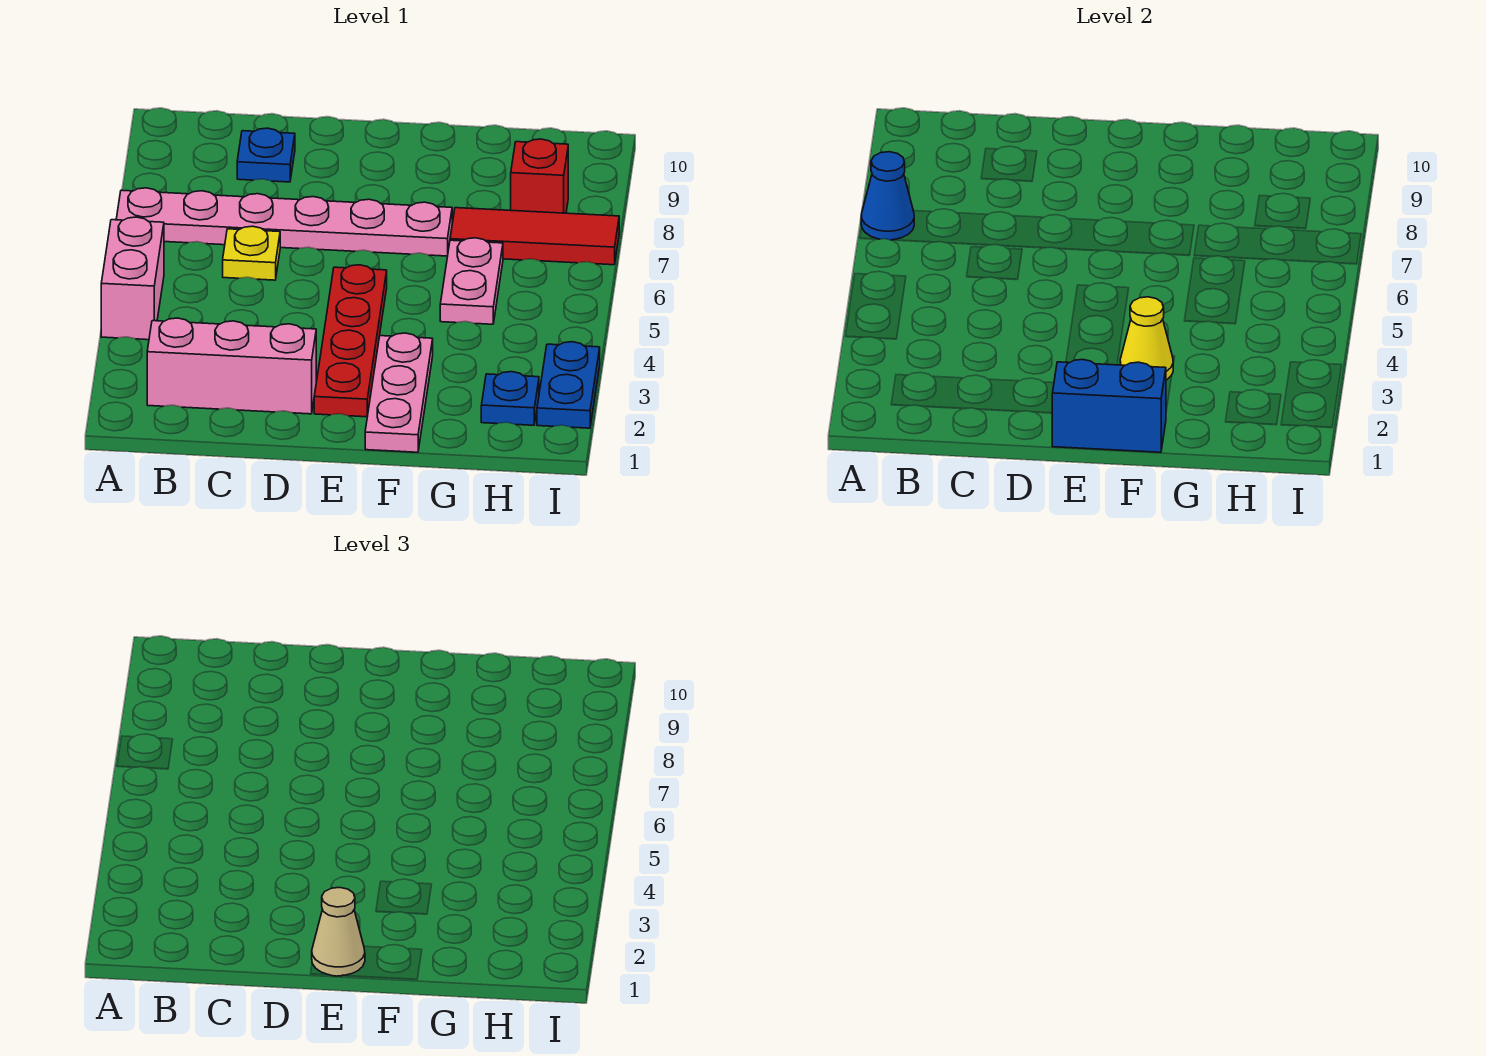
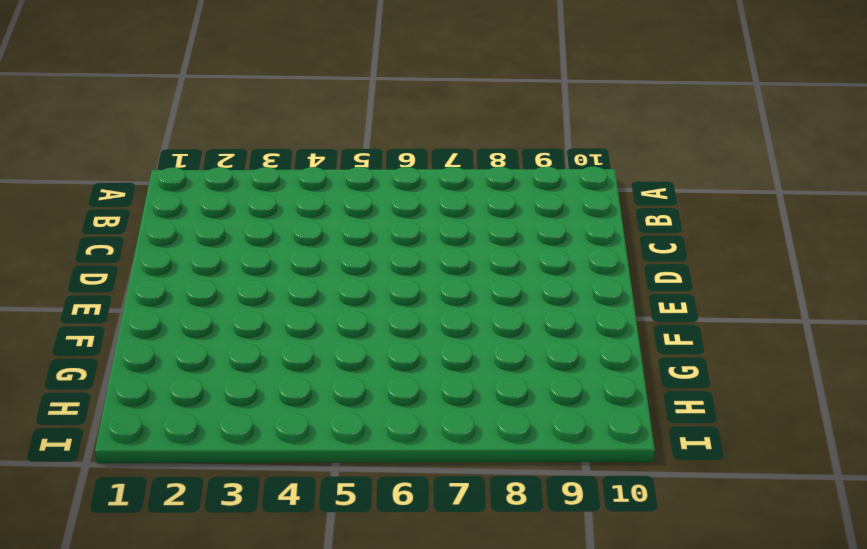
none -> pink 1x2 brick [101,217,164,340]
none -> pink 1x6 plate [116,188,452,256]
none -> pink 1x3 brick [147,318,316,414]

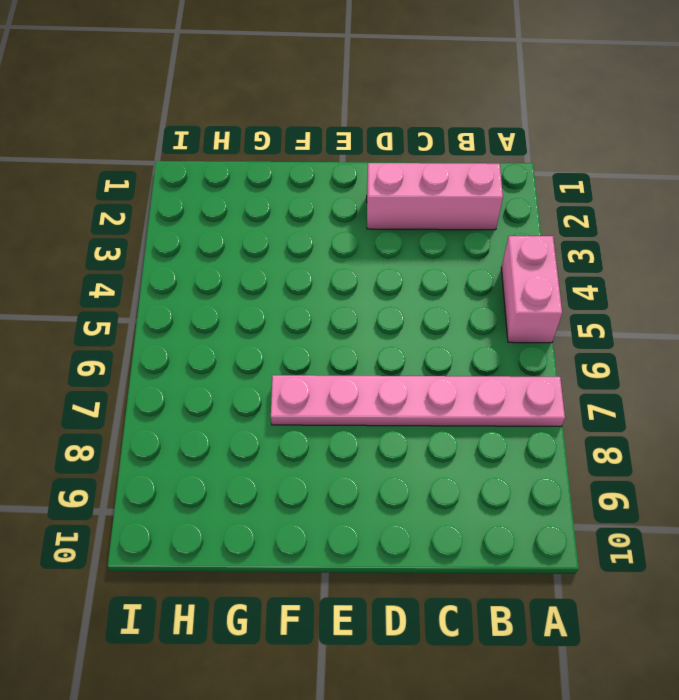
none -> yellow 1x1 plate [223,226,280,280]
none -> blue 1x1 plate [237,128,295,182]
none -> red 1x4 plate [314,265,387,417]

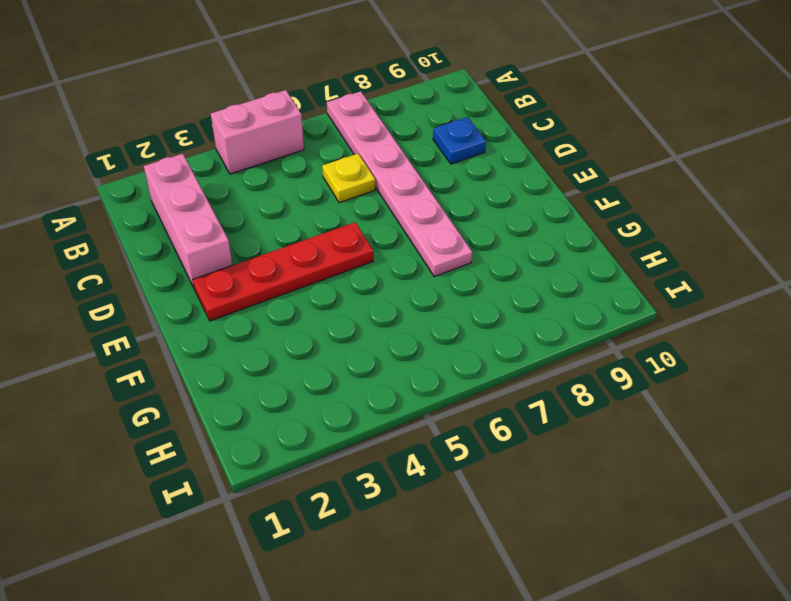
none -> pink 1x3 plate [365,333,433,452]
none -> pink 1x2 plate [440,238,503,324]
none -> red 1x3 tile [450,208,619,265]

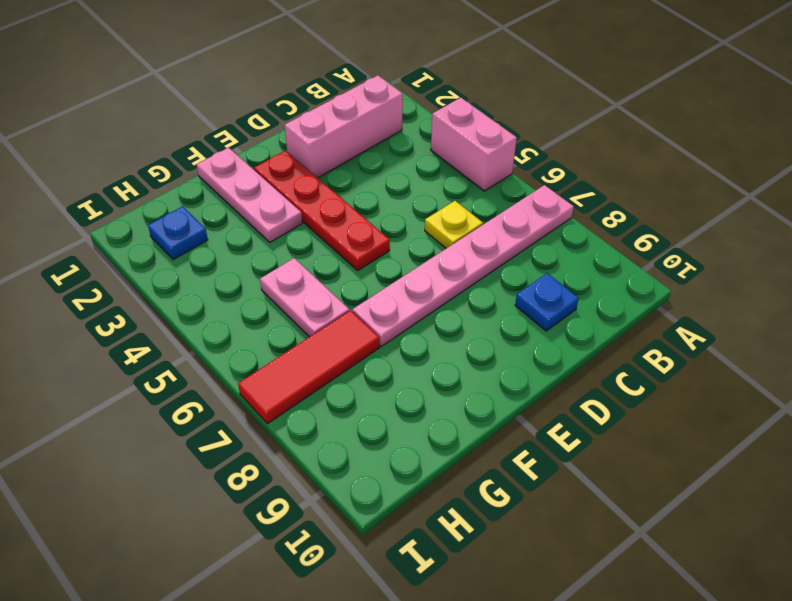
none -> red 1x1 brick [511,139,568,213]
none -> blue 1x2 plate [537,342,600,428]
none -> blue 1x1 cone [861,152,914,240]

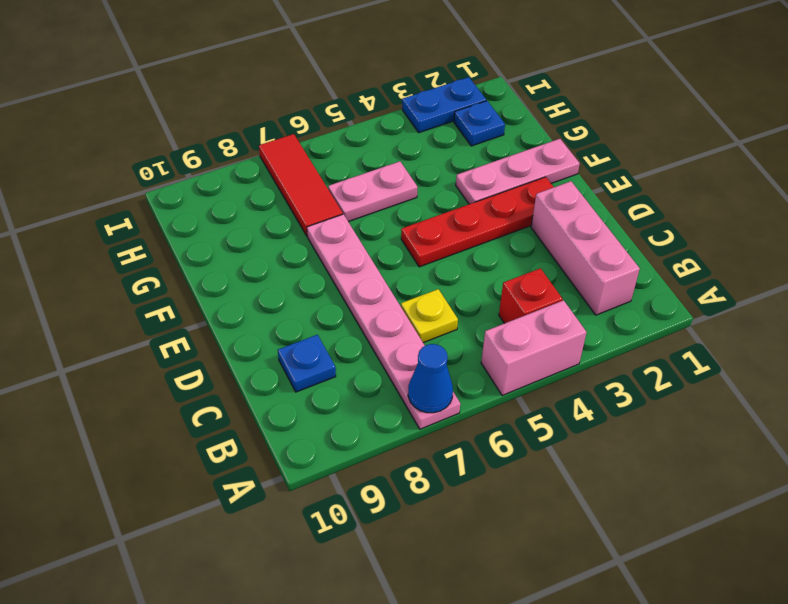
red 1x1 brick [499,268,562,324] -> red 1x1 brick moved to [511,139,568,213]
none -> blue 1x2 brick [1052,359,1166,452]
none -> yellow 1x1 cone [1120,297,1173,380]
none -> tan 1x1 cone [312,887,365,976]

